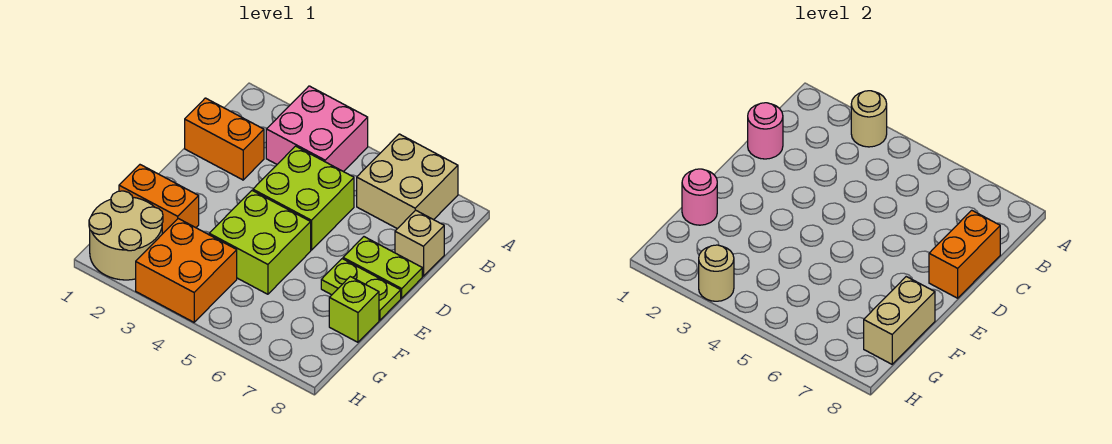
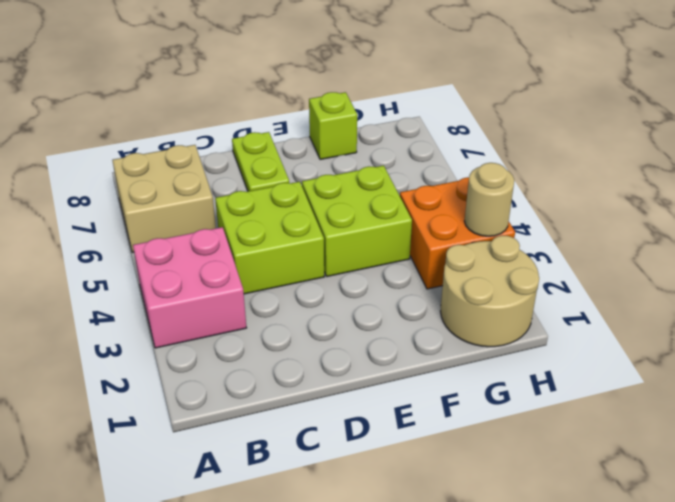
none -> orange 1x2 brick [185,98,264,180]
none -> tan 1x1 brick [395,210,444,276]
none -> lime 1x2 plate [321,259,401,320]

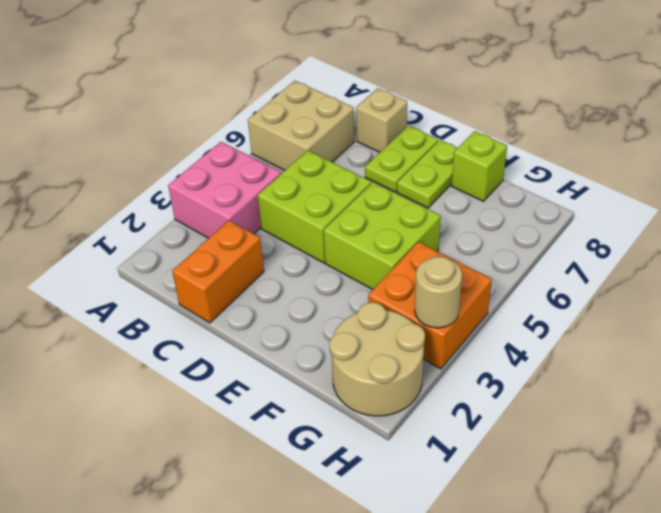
none -> orange 1x2 brick [119,165,199,234]
none -> tan 1x1 round brick [851,91,887,147]
none -> pink 1x1 round brick [748,103,783,159]

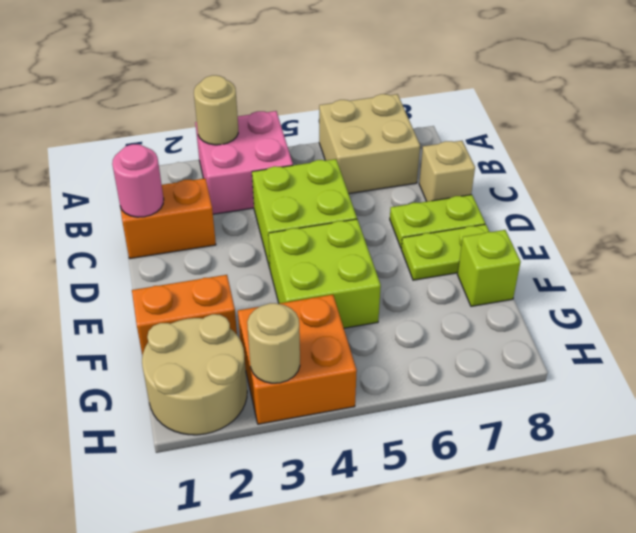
none -> orange 1x2 brick [929,210,1000,298]
none -> pink 1x1 round brick [682,169,717,225]
none -> tan 1x2 brick [864,277,935,364]

